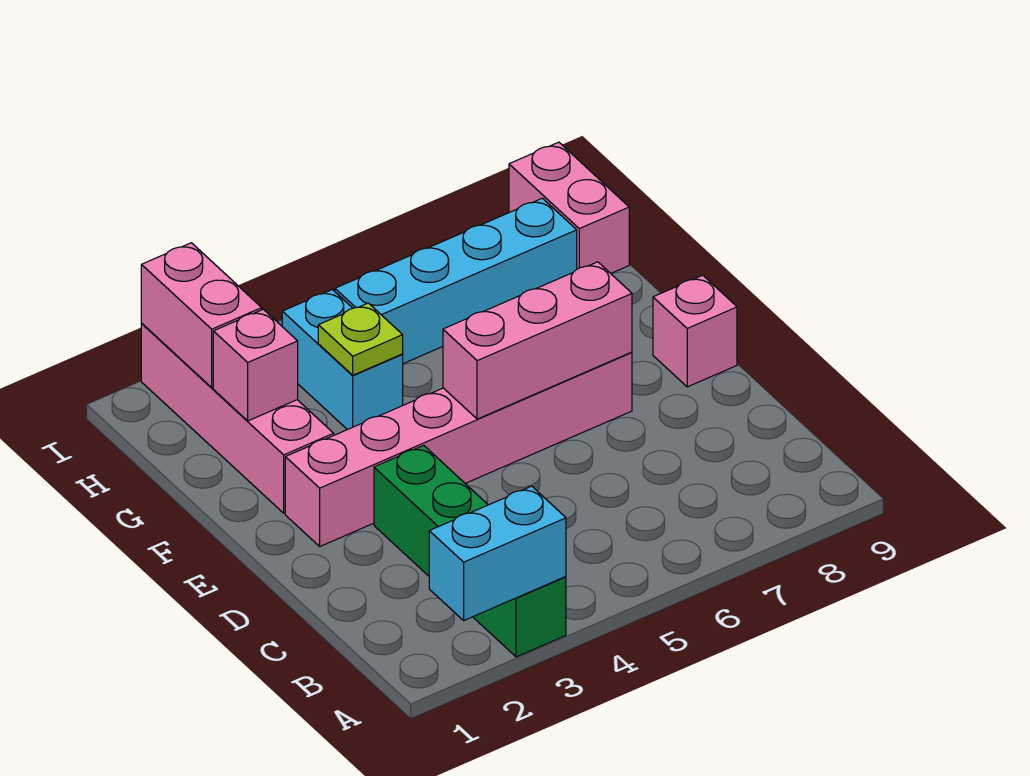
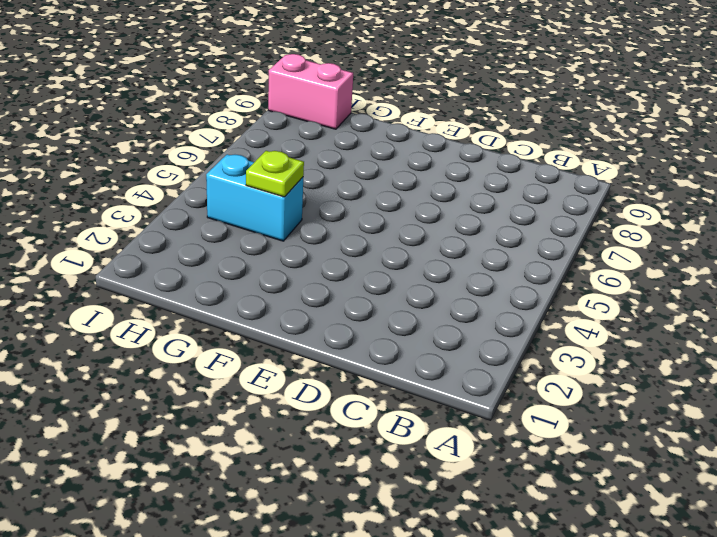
none -> green 1x4 brick [374,446,566,657]
none -> pink 1x6 brick [285,352,632,546]
none -> pink 1x1 brick [653,275,737,387]

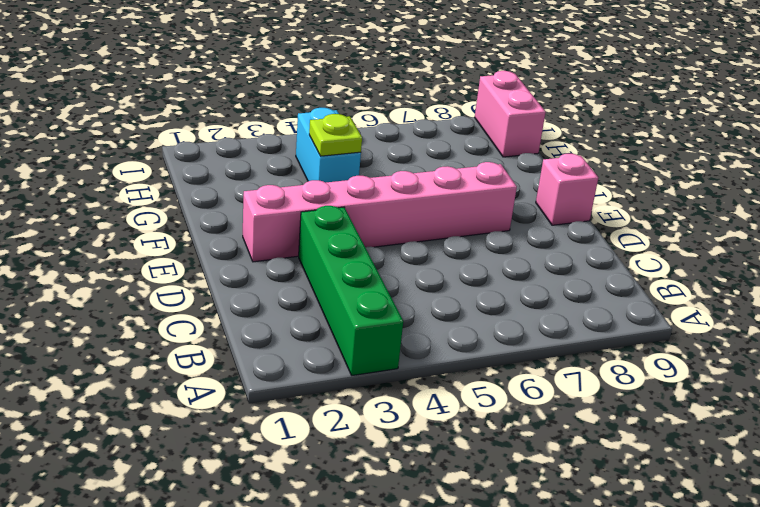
none -> pink 1x4 brick [141,324,334,513]
none -> cyan 1x4 brick [335,198,577,364]
none -> cyan 1x2 brick [429,486,566,620]

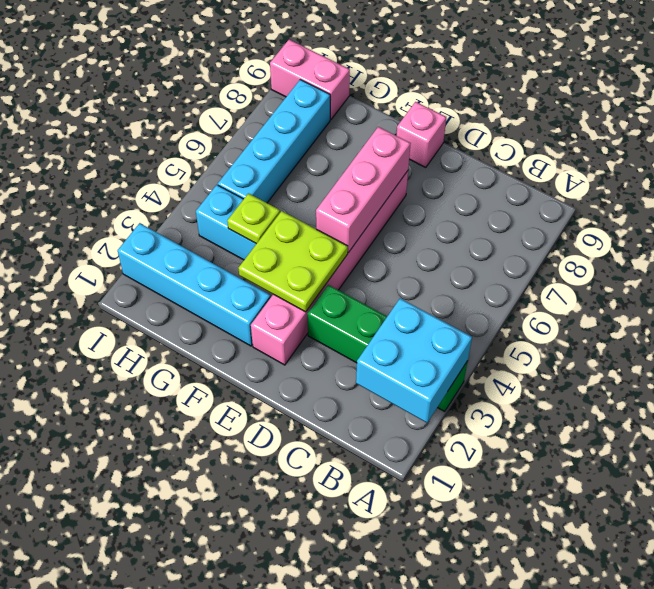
cyan 2x2 brick [356,298,472,423] -> cyan 1x2 brick [429,486,566,620]
lime 2x2 plate [239,211,348,312] -> none
cyan 1x4 brick [118,223,271,346] -> pink 1x4 brick [141,324,334,513]
none -> pink 1x1 brick [213,309,298,421]
none -> pink 1x2 brick [141,243,262,387]

